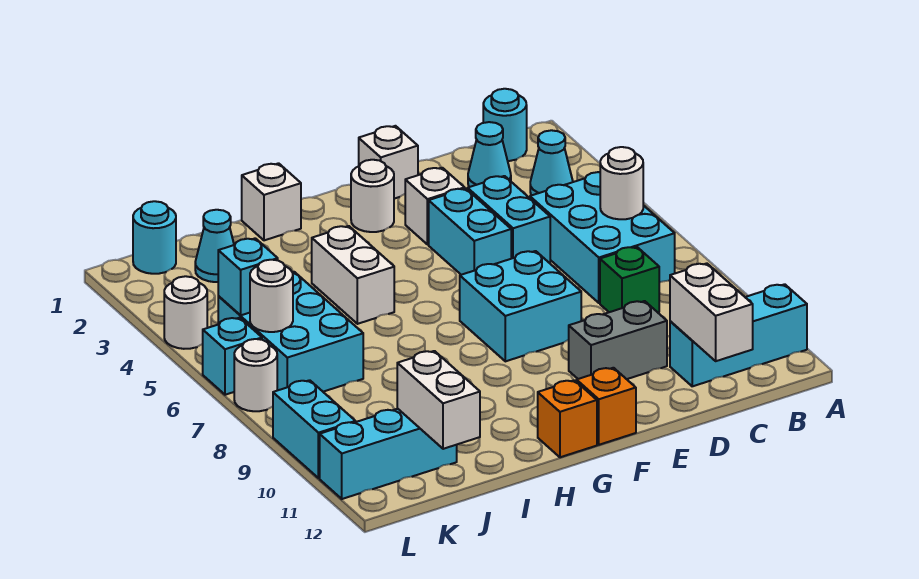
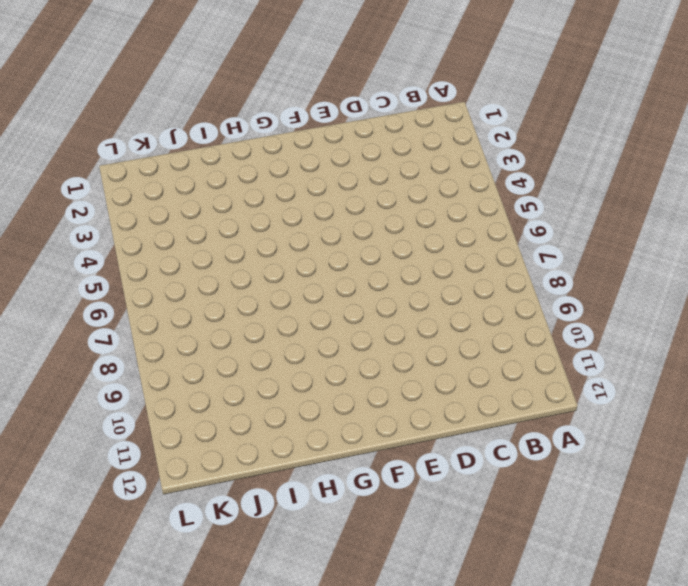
none -> cyan 1x3 brick [670,284,807,386]
none -> cyan 1x1 round brick [483,89,527,161]
none -> cyan 1x1 cone [530,130,573,195]
none -> cyan 2x3 brick [530,172,675,303]

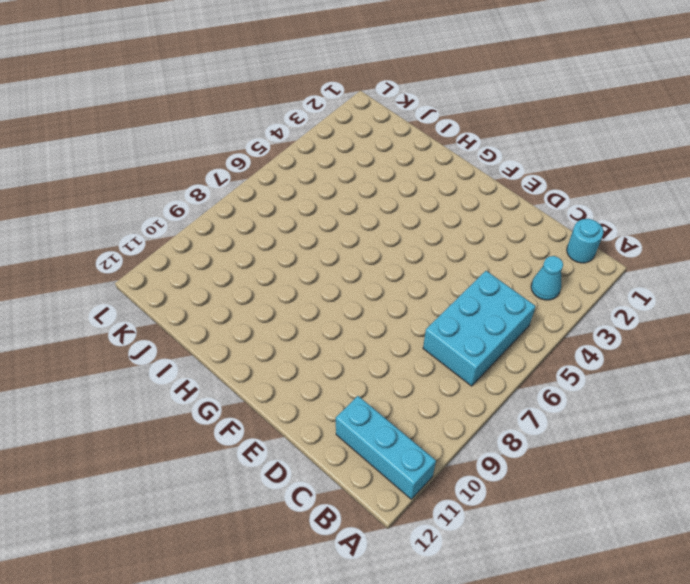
none -> cyan 1x1 cone [468,122,511,187]
none -> green 1x1 brick [600,247,659,312]
none -> cyan 1x2 brick [468,176,550,262]
none -> grey 1x2 brick [569,301,667,379]

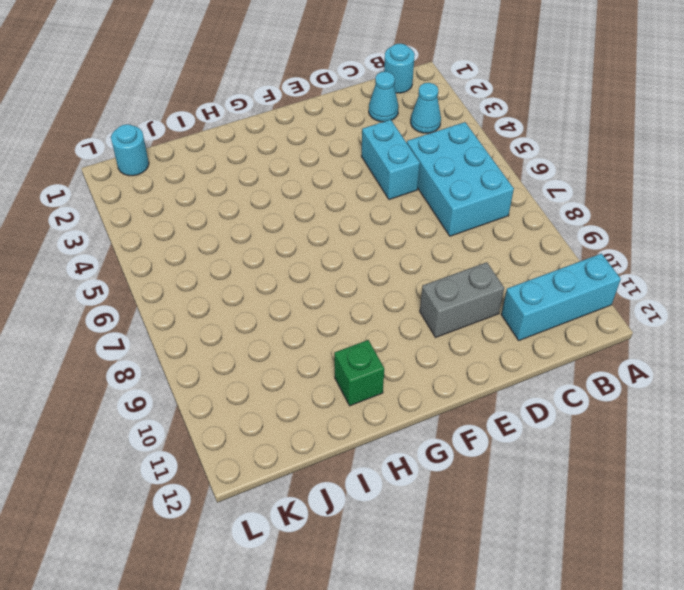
green 1x1 brick [334,340,384,406] -> green 1x1 brick moved to [600,247,659,312]
none -> white 1x1 brick [359,126,418,199]
none -> white 1x1 brick [405,168,465,245]
none -> cyan 1x2 brick [429,188,511,275]
none -> cyan 2x2 brick [460,251,581,361]

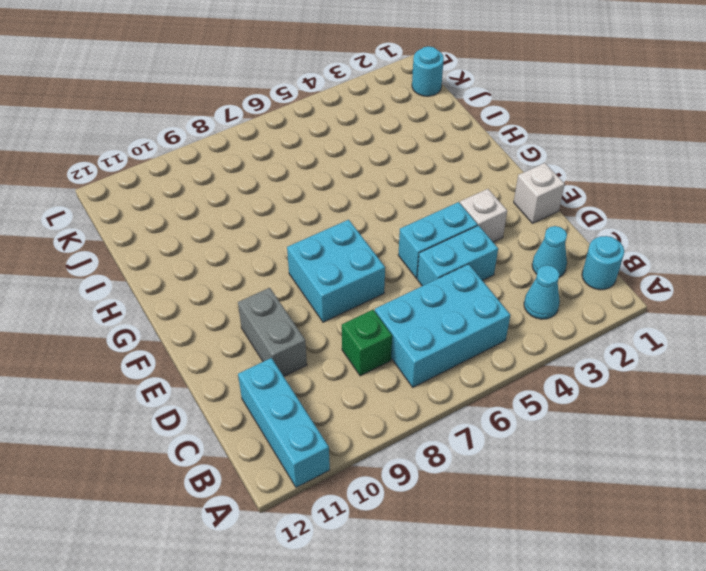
none -> white 1x1 round brick [351,160,394,232]
none -> orange 1x1 brick [577,368,636,445]
none -> orange 1x1 brick [538,380,597,457]
none -> white 1x1 brick [242,163,301,240]

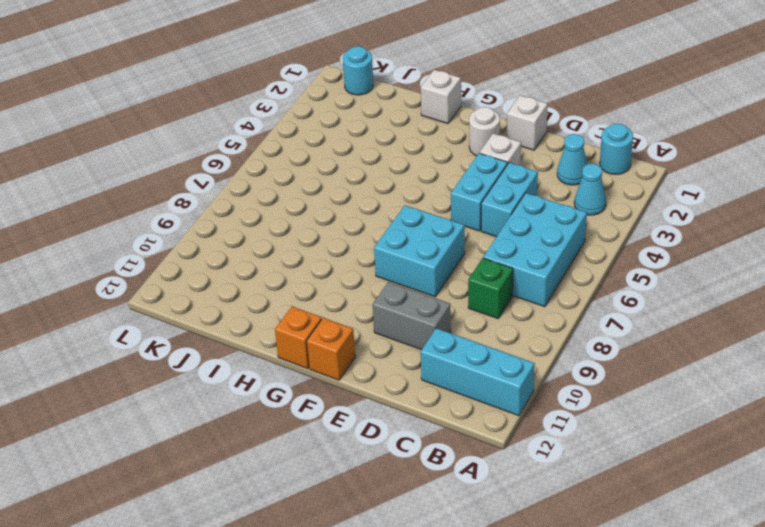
none -> white 1x2 brick [312,226,394,324]
none -> cyan 1x1 cone [195,210,234,282]
none -> cyan 2x3 brick [218,272,363,392]
none -> cyan 1x3 brick [320,409,457,499]

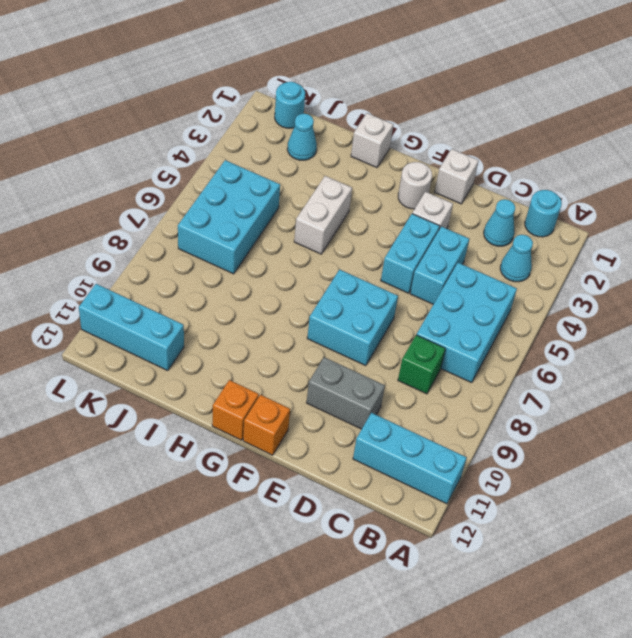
none -> white 1x1 round brick [164,276,207,349]
none -> cyan 1x1 brick [203,318,262,395]
none -> white 1x1 round brick [234,339,277,411]
none -> cyan 1x2 brick [273,380,356,478]

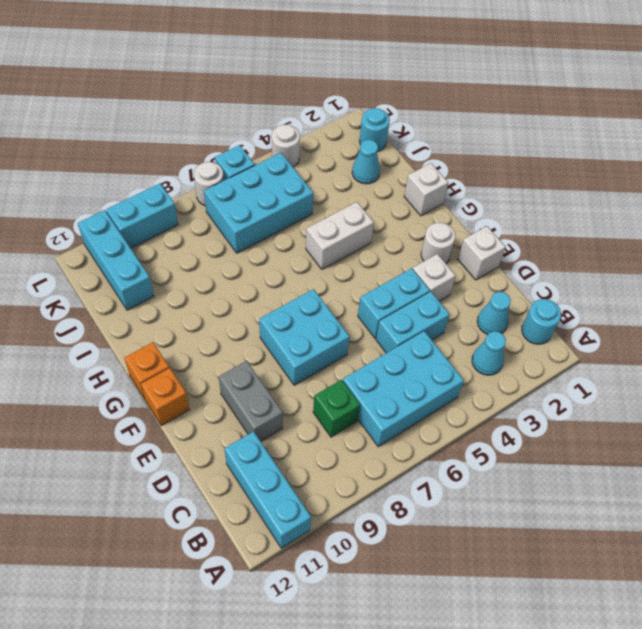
none -> white 1x1 round brick [600,147,643,219]
none -> white 1x2 brick [670,263,753,361]
none -> white 1x2 brick [397,351,480,449]
none -> cyan 1x1 brick [218,238,278,315]

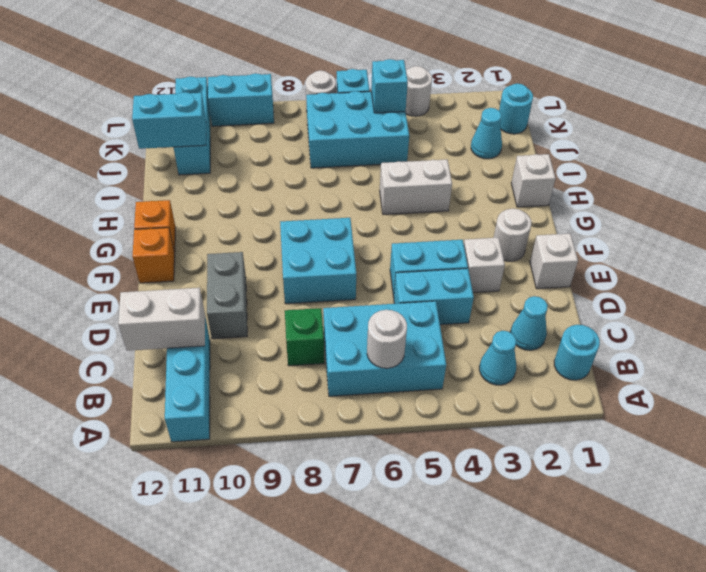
cyan 1x2 brick [132,92,206,149] -> white 1x2 brick [397,351,480,449]
none -> white 1x1 round brick [250,260,293,332]

